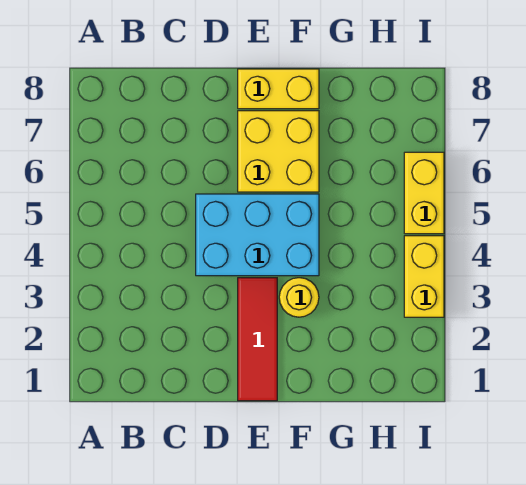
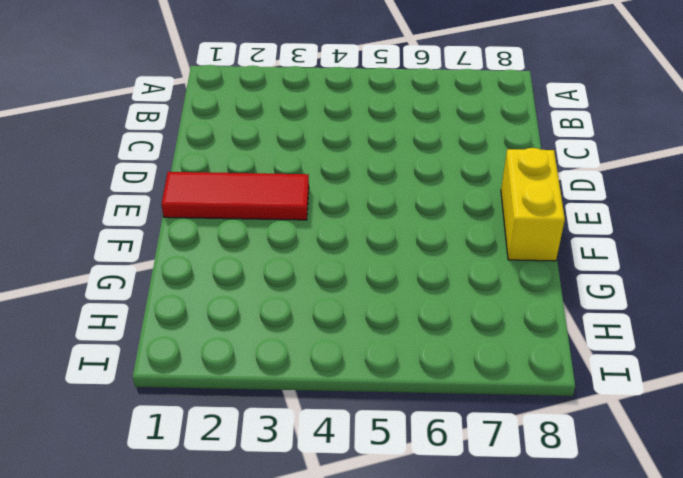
none -> cyan 2x3 brick [196,194,319,276]
none -> yellow 2x2 brick [238,111,319,192]

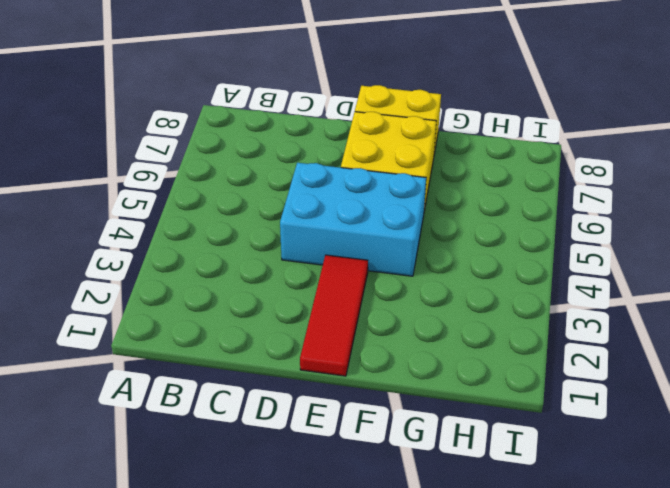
none -> yellow 1x1 round brick [279,278,319,317]
none -> yellow 1x2 brick [404,236,444,317]

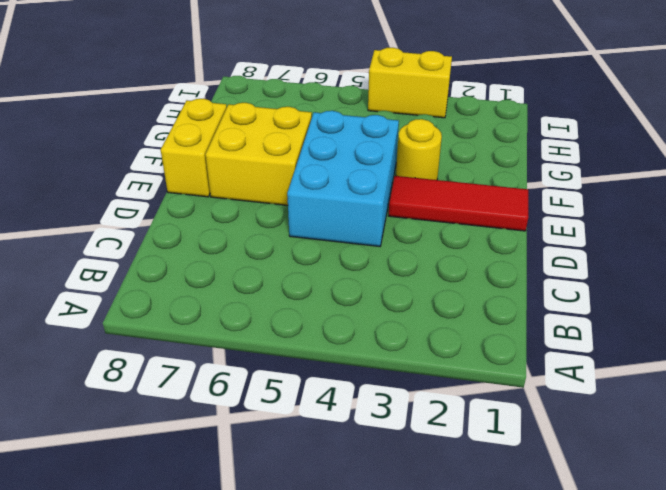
none -> yellow 1x2 brick [404,152,444,234]

